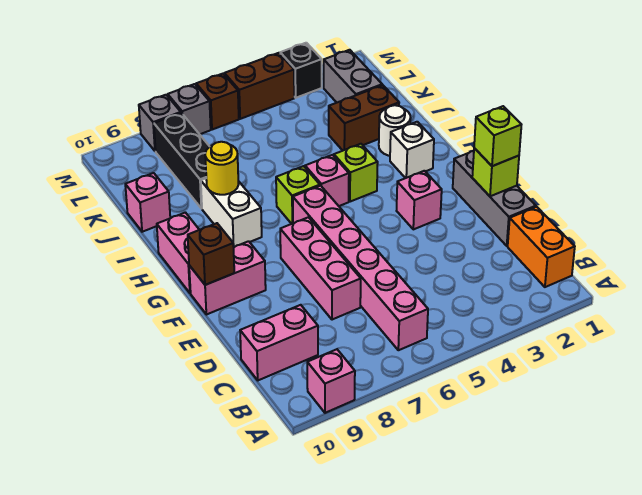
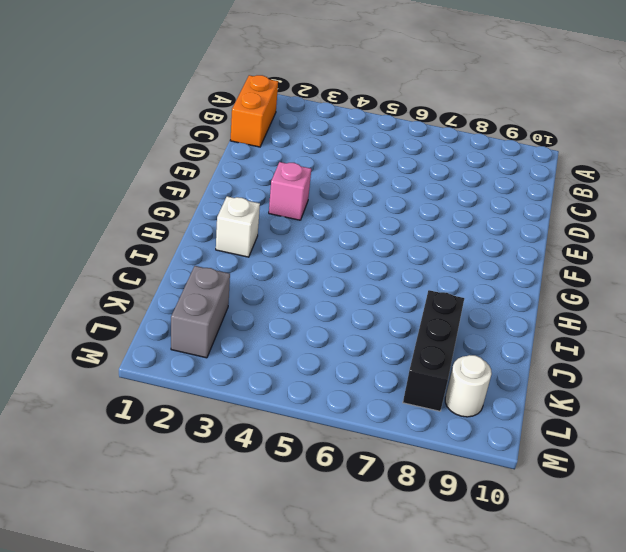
white 1x1 round brick [445,355,492,417] -> white 1x1 round brick moved to [379,105,411,156]
none -> pink 1x1 brick [307,349,355,413]
none -> pink 1x6 brick [293,186,428,350]
none -> pink 1x2 brick [240,305,318,380]

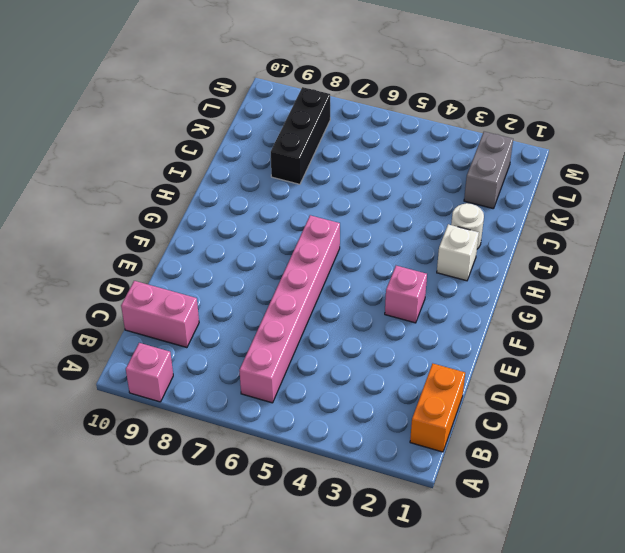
none -> grey 1x3 brick [453,151,536,246]
none -> pink 1x3 brick [280,217,361,320]
none -> pink 1x2 brick [189,241,266,315]

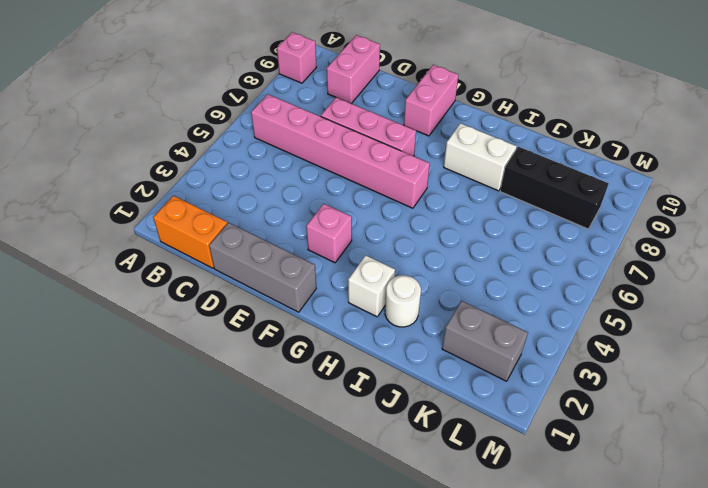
none -> pink 1x2 brick [157,213,199,293]
none -> lime 1x1 brick [334,144,378,202]
none -> pink 1x1 brick [305,155,349,206]

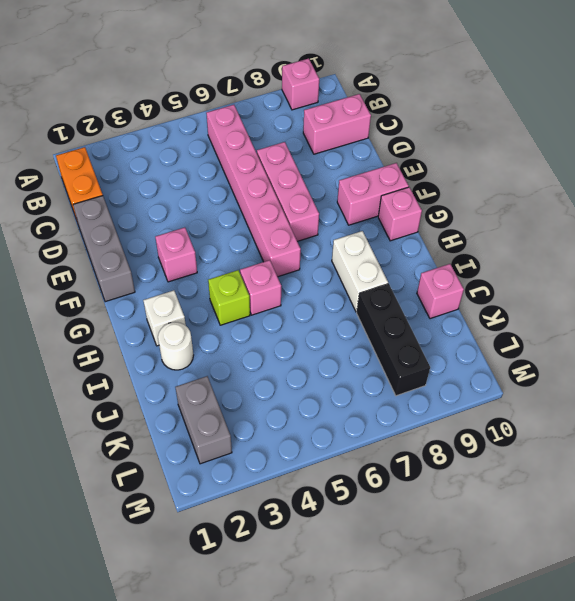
pink 1x1 brick [378,187,422,241] -> pink 1x2 brick [157,213,199,293]
none -> lime 1x1 brick [276,166,320,224]
none -> brown 1x2 brick [329,85,399,150]
none -> black 1x1 brick [280,43,322,98]

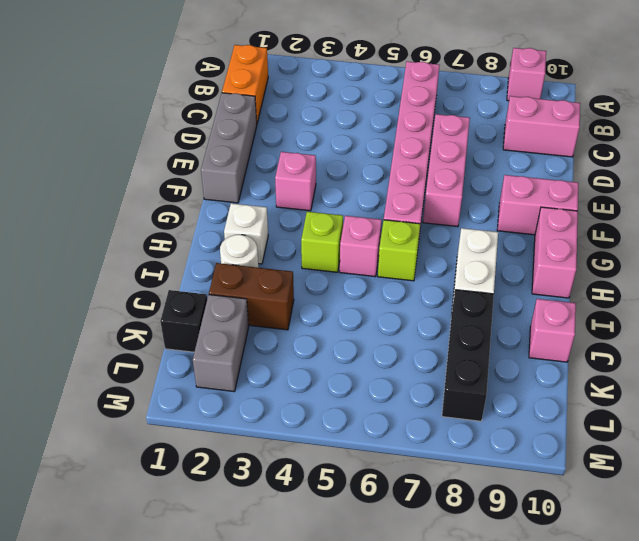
black 1x1 brick [160,290,207,352] -> black 1x1 brick moved to [280,43,322,98]
none -> brown 1x2 brick [224,53,294,119]
none -> brown 1x1 brick [196,74,239,130]
none -> grey 1x1 brick [168,84,211,134]

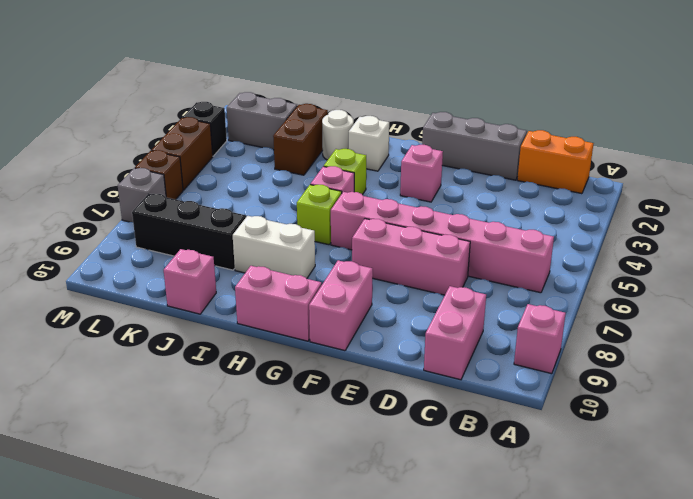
none -> grey 1x1 brick [139,95,181,151]
none -> lime 1x1 brick [472,148,519,196]
none -> brown 1x1 brick [188,223,234,285]

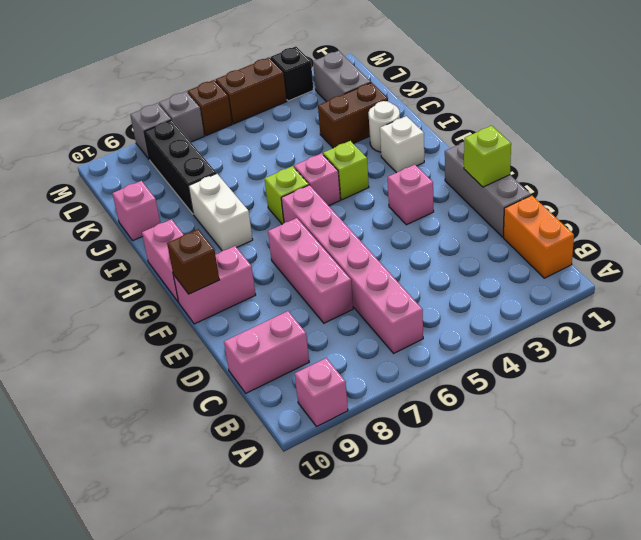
none -> yellow 1x1 round brick [205,142,239,195]
none -> lime 1x1 brick [474,106,521,166]

